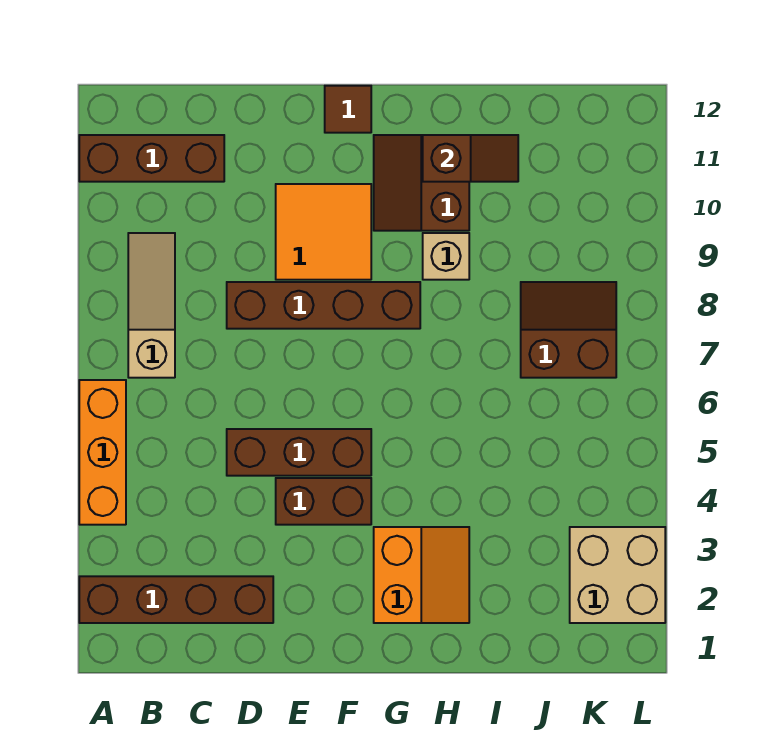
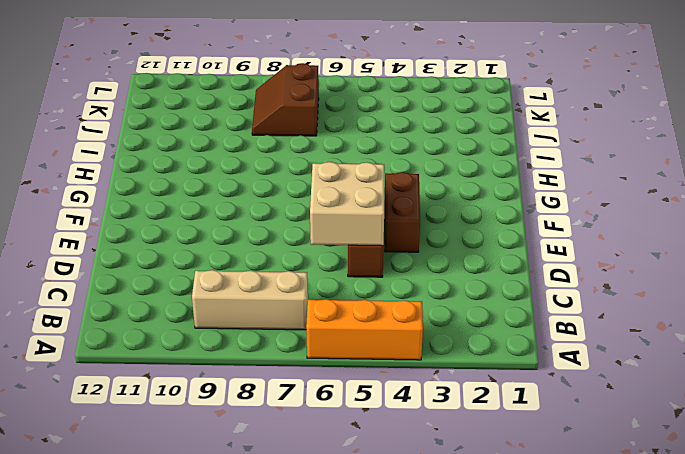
tan 1x3 brick [192,270,308,330] -> tan 1x3 slope [128,233,175,378]
tan 2x2 brick [310,162,384,246] -> tan 2x2 brick moved to [570,527,665,623]
none -> brown 1x4 brick [79,576,273,623]
none -> brown 1x3 brick [79,135,224,182]
none -> brown 1x4 brick [227,282,420,329]

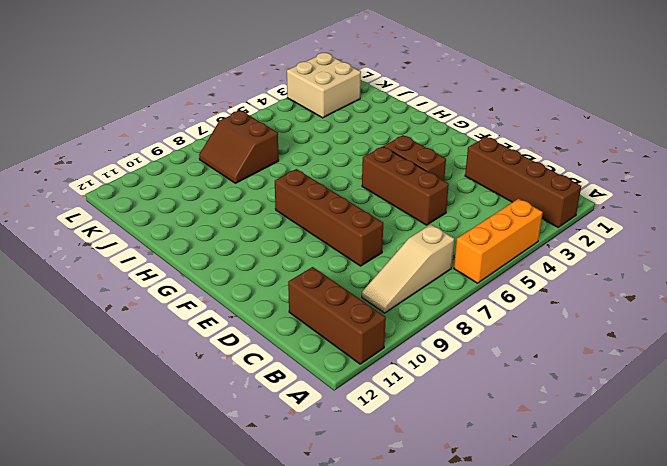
none -> orange 2x2 tile [276,184,371,280]
none -> brown 1x1 tile [325,86,371,133]
none -> orange 2x2 slope [374,527,469,623]

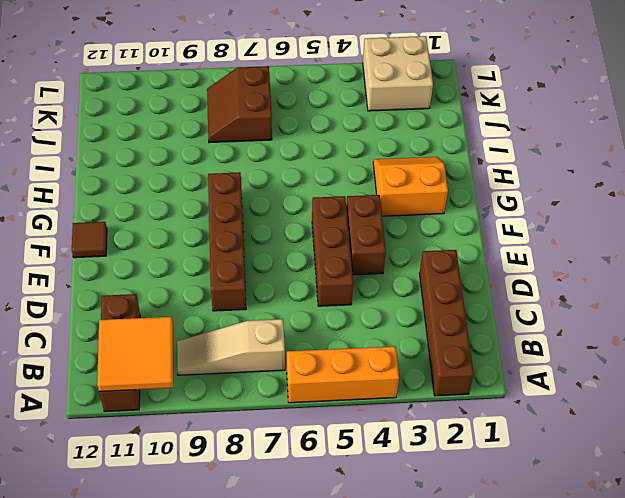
orange 2x2 tile [97,317,173,392] -> orange 2x2 tile moved to [276,184,371,280]
none -> brown 2x2 slope [374,135,469,231]
none -> tan 1x1 brick [423,233,469,280]
none -> brown 1x2 slope [423,135,518,182]

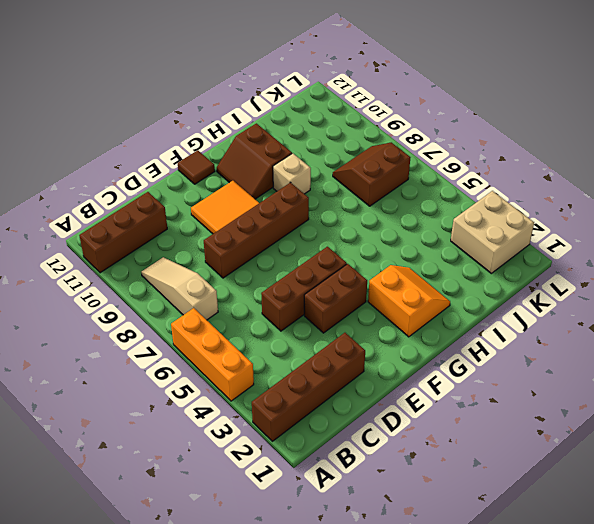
none -> brown 1x2 slope [423,135,518,182]

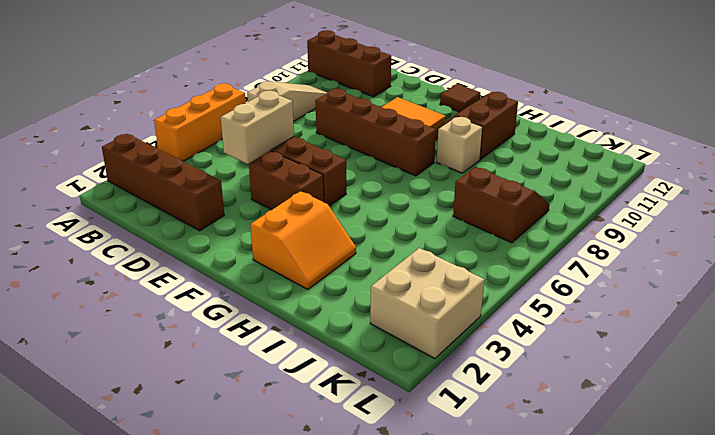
tan 1x2 brick [221,91,294,164] -> none
none -> brown 1x2 slope [423,135,518,182]

